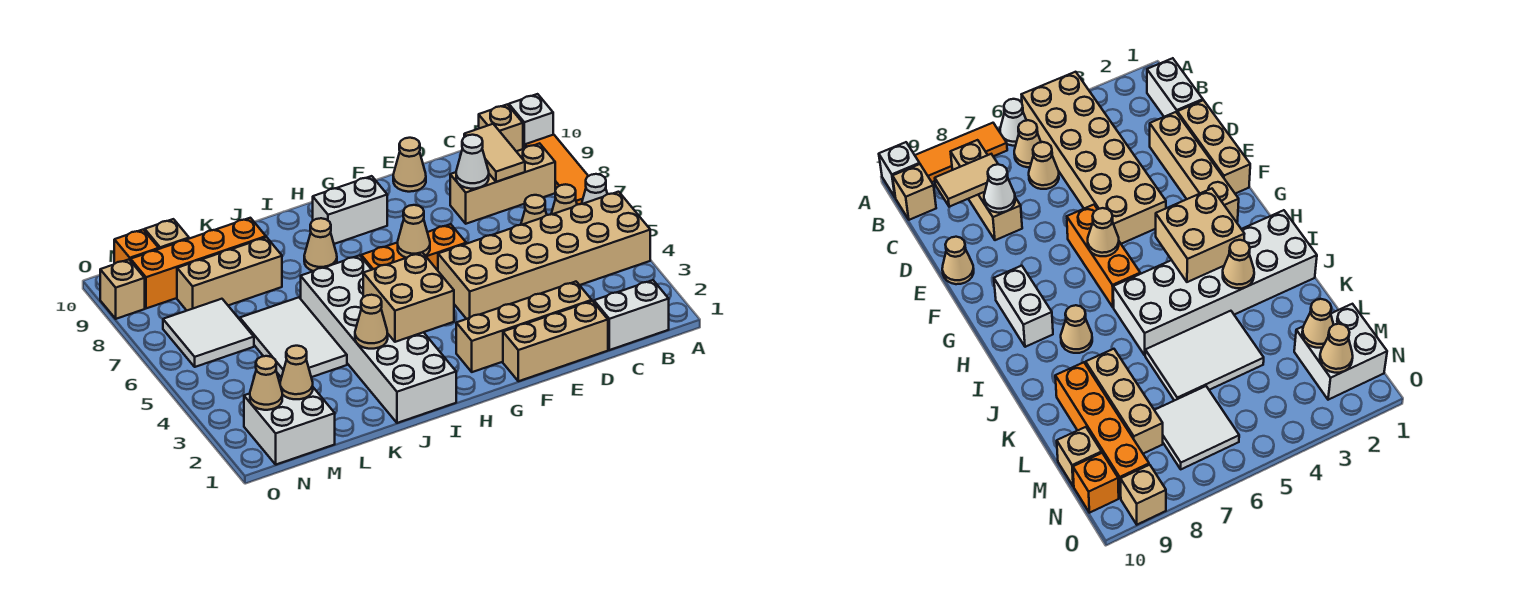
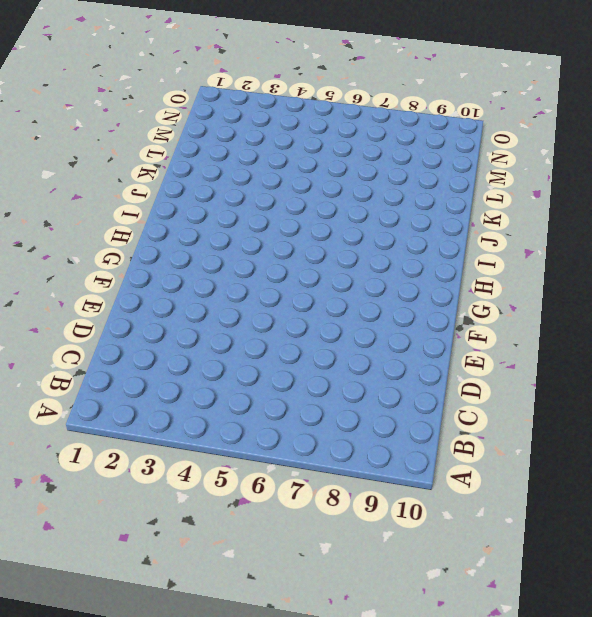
none -> tan 2x6 brick [438,192,650,319]
none -> white 1x1 cone [582,174,607,204]
none -> orange 1x3 tile [525,135,588,205]
none -> white 1x1 brick [509,94,553,149]

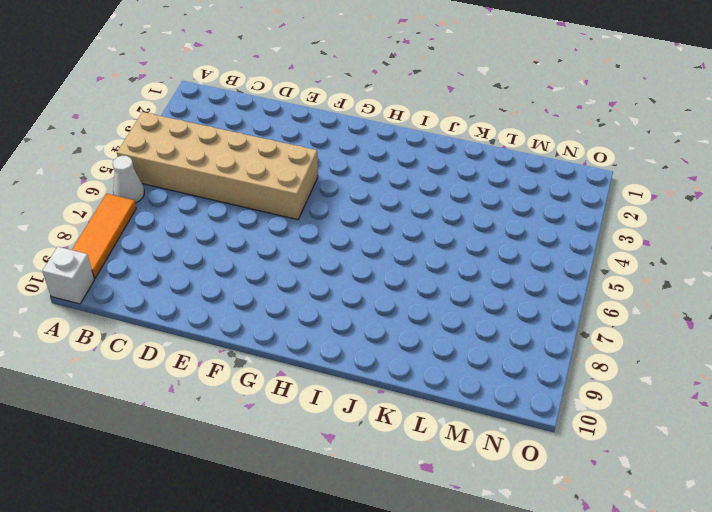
none -> white 1x2 brick [594,280,669,350]
none -> tan 1x1 cone [551,184,577,214]
none -> tan 1x3 brick [450,143,555,224]
none -> tan 1x1 brick [479,104,523,151]

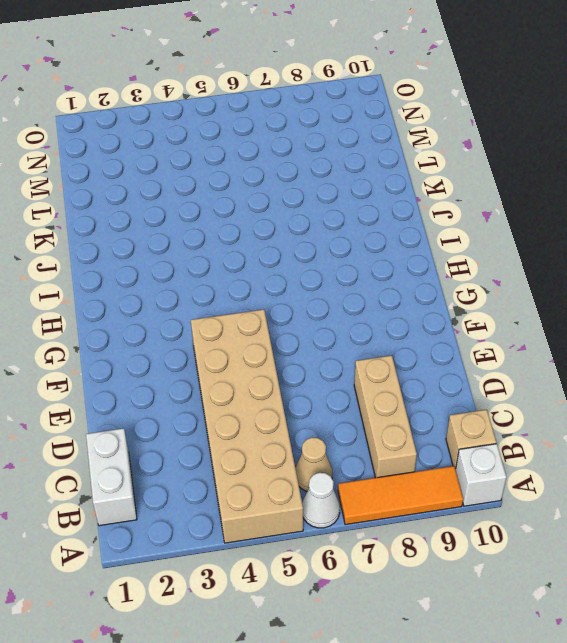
none -> tan 1x1 cone [521,195,547,225]
none -> tan 1x3 brick [503,301,608,381]
none -> tan 1x4 brick [456,282,592,372]
none -> tan 1x1 cone [393,138,426,192]

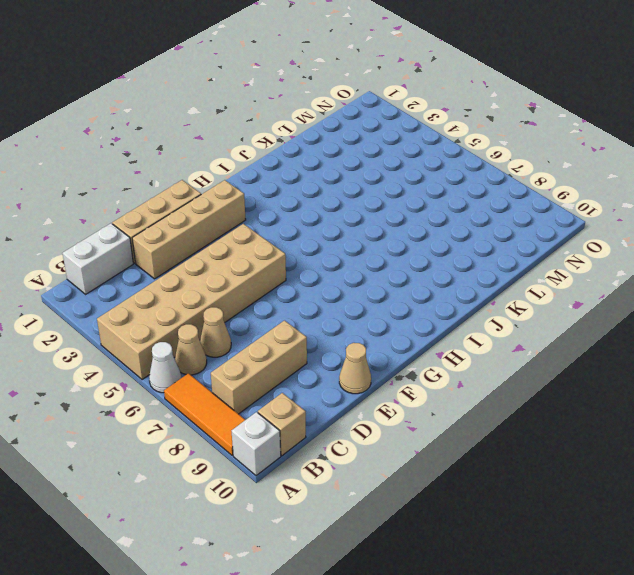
none -> orange 1x3 brick [361,224,467,270]
none -> white 1x2 brick [313,176,387,244]
none -> white 2x6 brick [301,255,456,423]
none -> tan 1x1 cone [304,218,337,271]

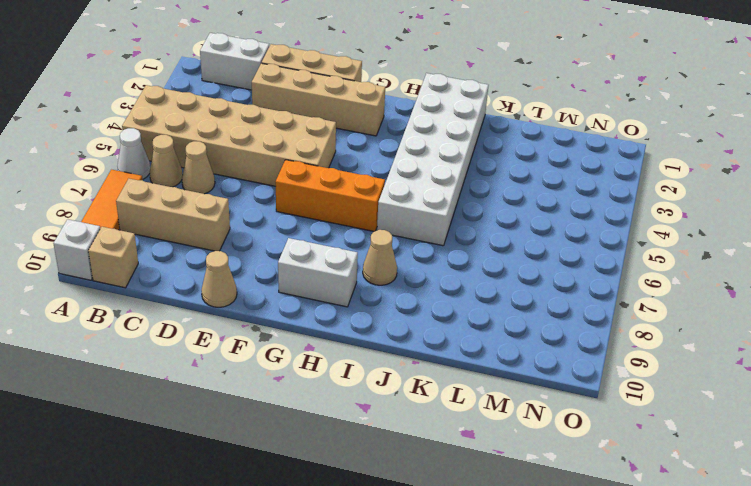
none -> white 2x3 tile [240,297,347,378]
none -> tan 1x3 brick [177,237,282,310]
none -> orange 1x4 brick [131,218,266,308]
none -> white 2x2 brick [244,388,335,465]

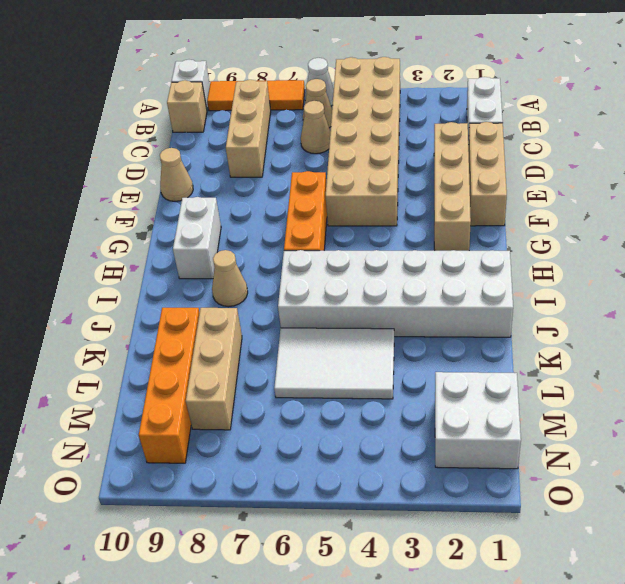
none -> white 2x2 tile [163,299,254,367]
none -> tan 1x1 brick [145,219,189,249]
none -> orange 1x1 brick [114,230,159,264]
none -> tan 1x1 brick [100,260,145,319]

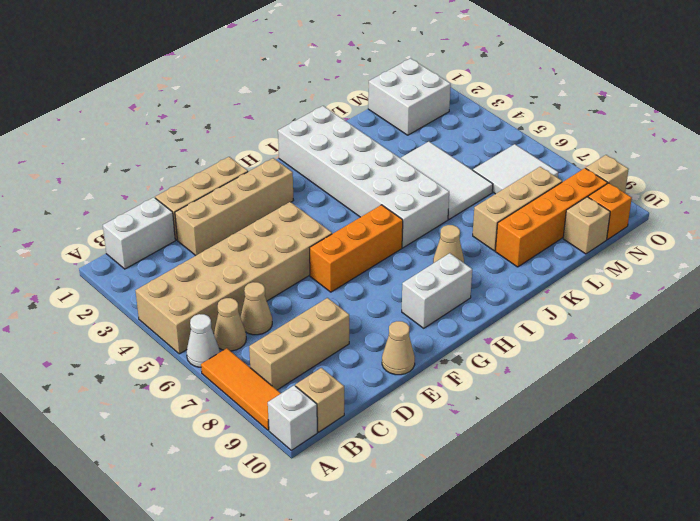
none -> tan 1x2 tile [464,124,525,182]
none -> white 1x1 cone [456,135,489,189]
none -> tan 1x1 cone [398,205,430,258]
none -> tan 2x2 brick [363,252,454,342]

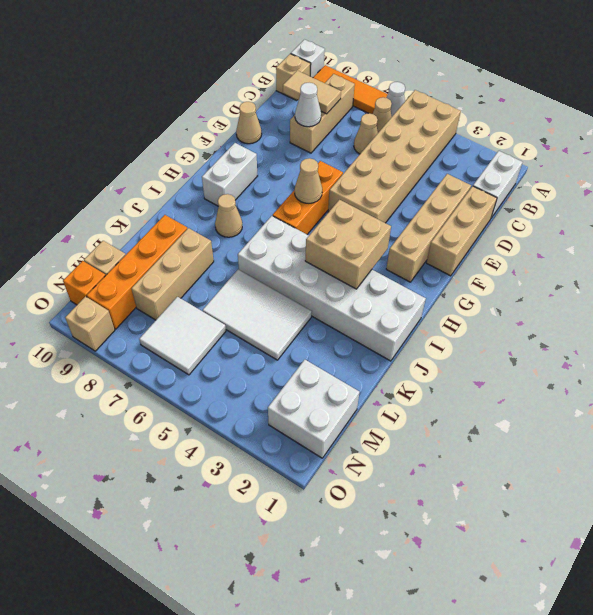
none -> tan 1x1 cone [355,295,388,349]
none -> tan 1x1 cone [280,346,313,399]
none -> tan 1x1 cone [250,356,282,410]

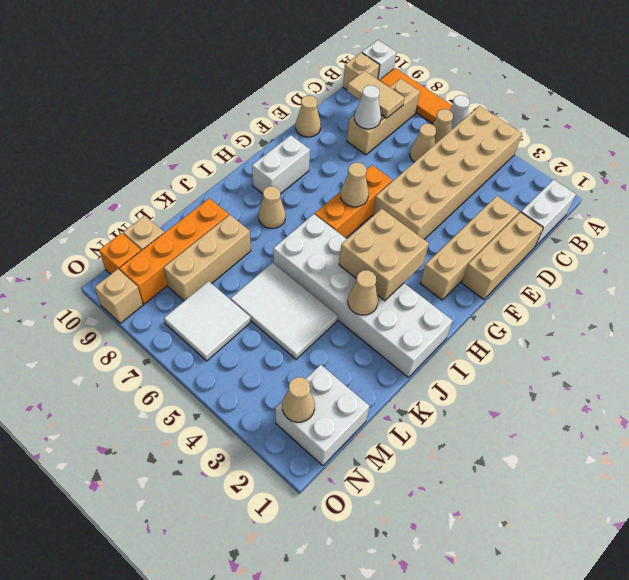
none -> tan 1x1 cone [280,346,313,399]

